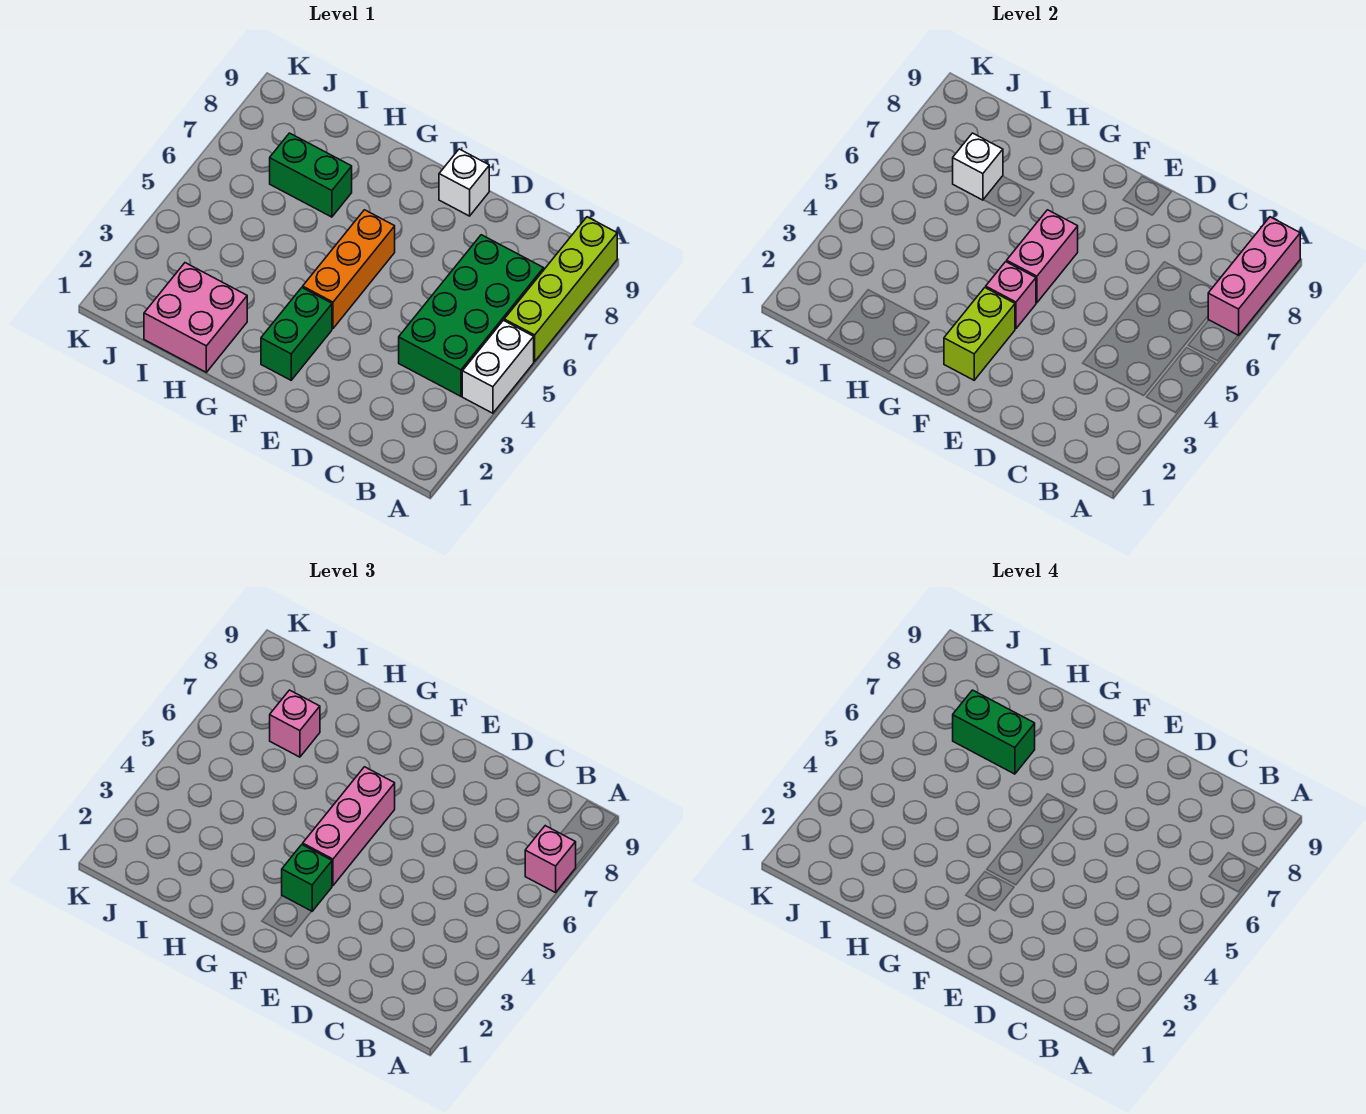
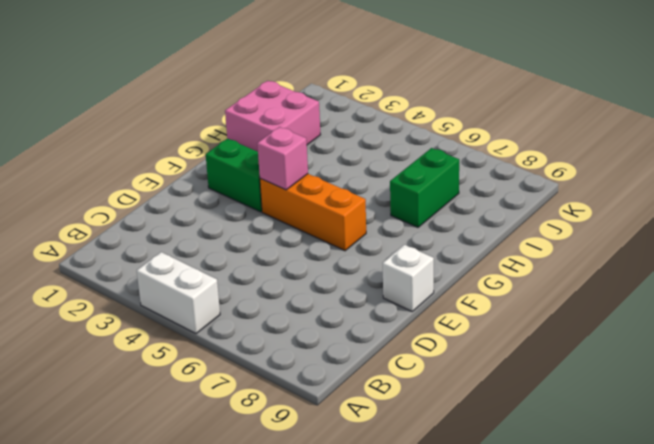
none -> lime 1x4 brick [504,217,617,361]
none -> green 2x4 brick [399,235,544,396]
none -> pink 1x3 brick [1208,217,1300,336]

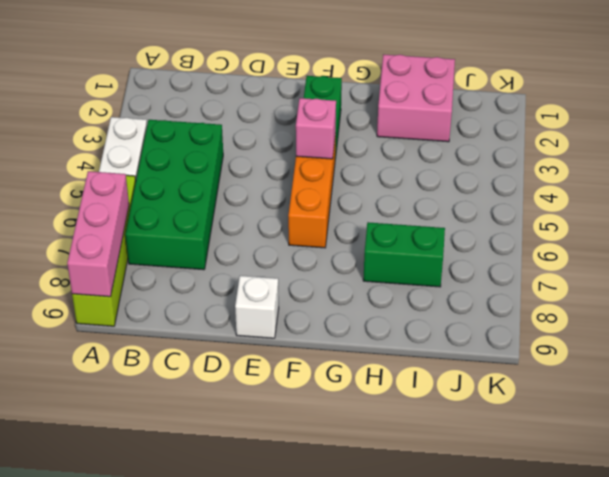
none -> lime 1x2 brick [944,288,1015,380]
none -> pink 1x2 brick [1007,210,1078,303]
none -> white 1x1 brick [953,133,1003,200]

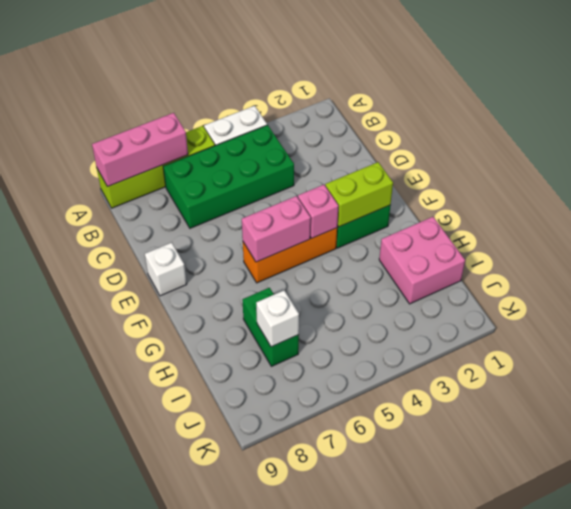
none -> pink 1x1 brick [525,826,576,893]
none -> green 1x1 brick [282,845,332,911]
none -> pink 1x3 brick [303,767,395,885]

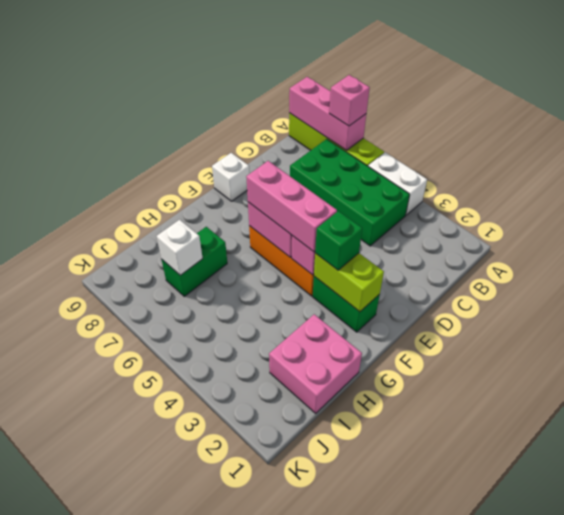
none -> pink 1x1 brick [270,690,320,757]
none -> green 1x2 brick [953,690,1035,774]

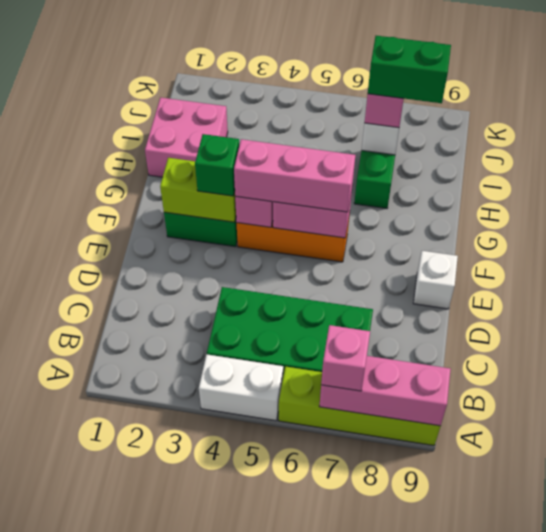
green 1x2 brick [368,36,451,103] -> green 1x2 brick turned to [953,690,1035,774]

